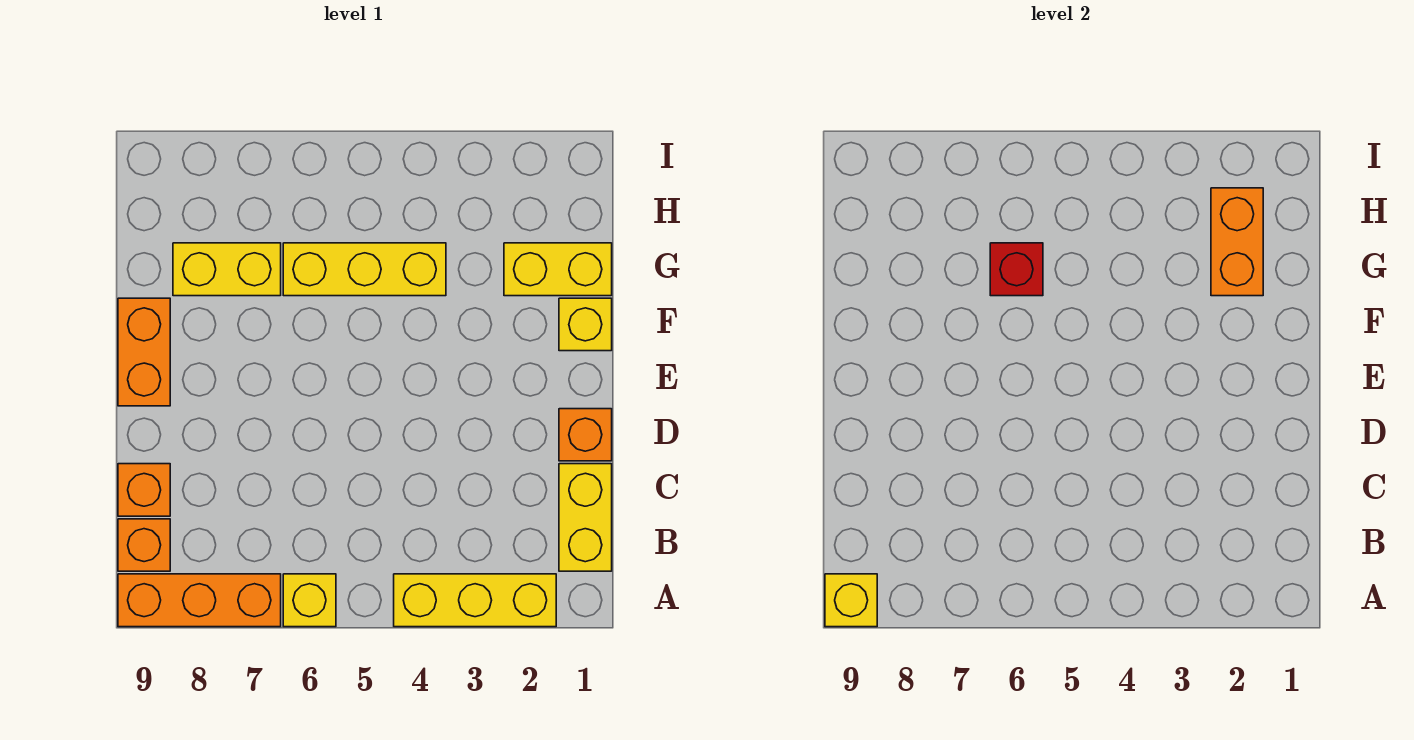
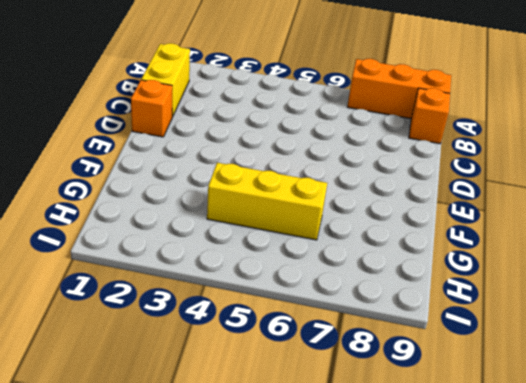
none -> yellow 1x3 brick [394,574,556,627]
none -> yellow 1x1 brick [283,574,336,627]
none -> orange 1x1 brick [118,464,170,516]

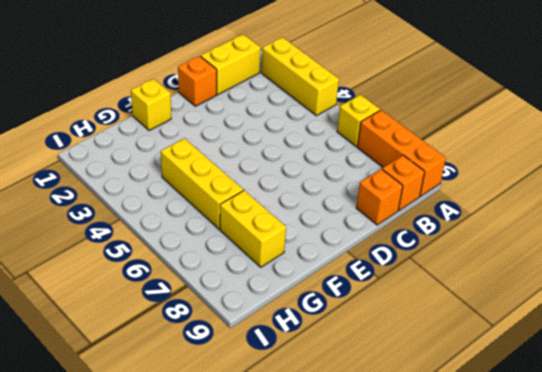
none -> orange 1x2 brick [118,298,170,406]
none -> yellow 1x2 brick [504,243,612,296]
none -> yellow 1x1 brick [825,574,877,627]

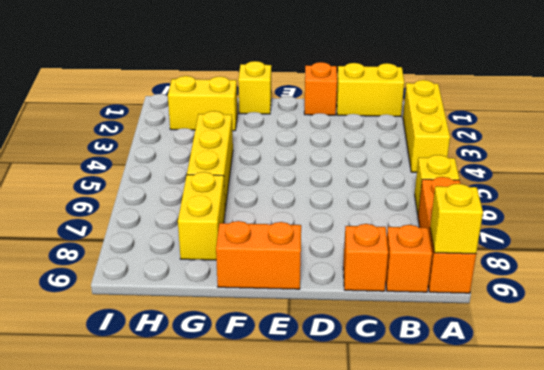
yellow 1x2 brick [168,76,238,131] -> yellow 1x2 brick turned to [504,243,612,296]
none -> orange 1x2 brick [1211,188,1263,296]
none -> red 1x1 brick [990,243,1043,296]

